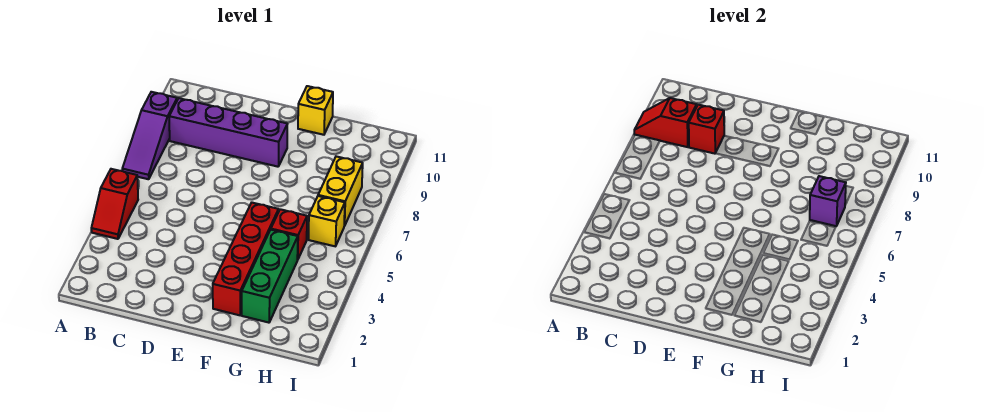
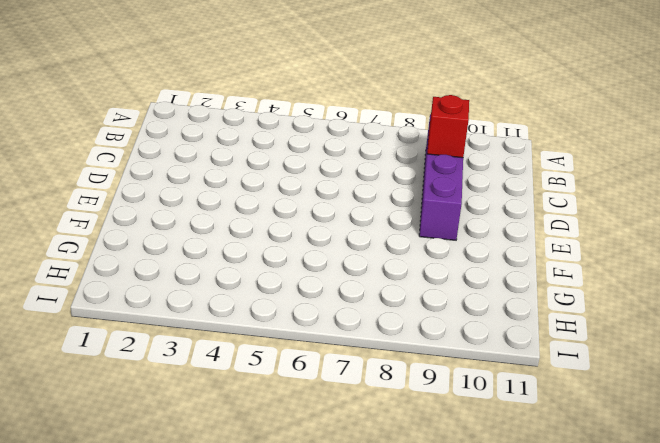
none -> red 1x2 slope [91,169,138,239]
none -> purple 1x3 slope [122,92,177,179]
none -> red 1x4 brick [213,203,279,315]

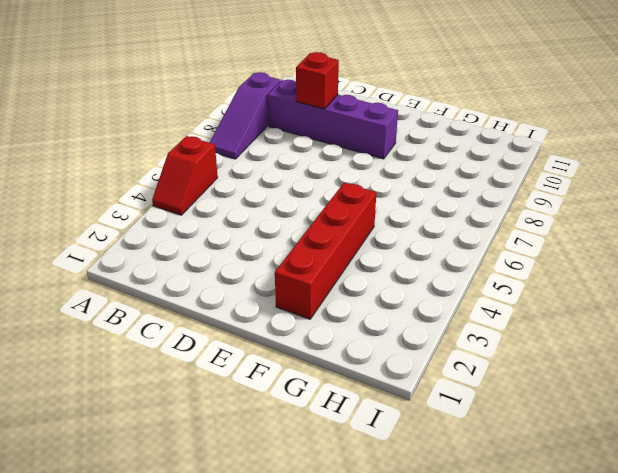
none -> yellow 1x1 brick [298,86,333,135]
none -> green 1x3 brick [242,230,298,323]
none -> red 1x1 brick [271,209,307,260]

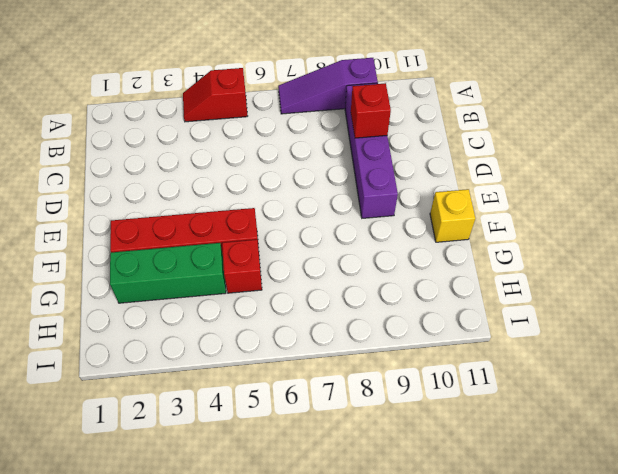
none -> yellow 1x1 brick [308,196,345,246]
none -> yellow 1x2 brick [318,156,363,226]
none -> red 1x2 slope [634,98,697,147]

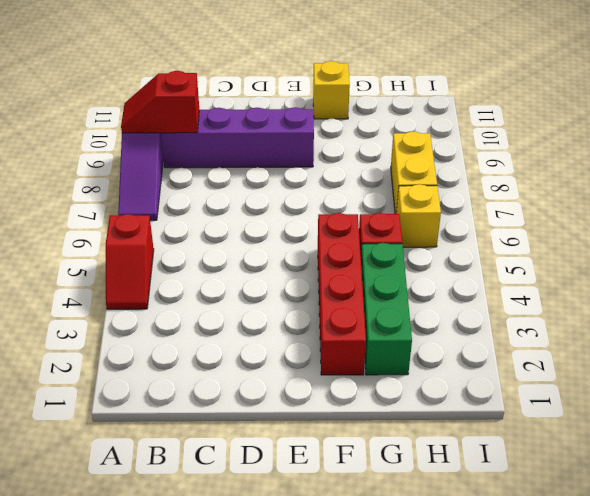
none -> red 1x1 brick [689,105,724,154]
none -> purple 1x1 brick [810,176,846,226]

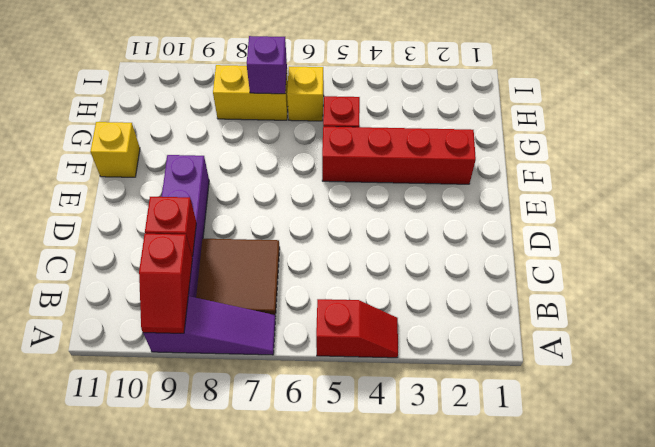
brown 2x2 tile [196,239,280,317] -> none
none -> green 1x3 brick [242,230,298,323]

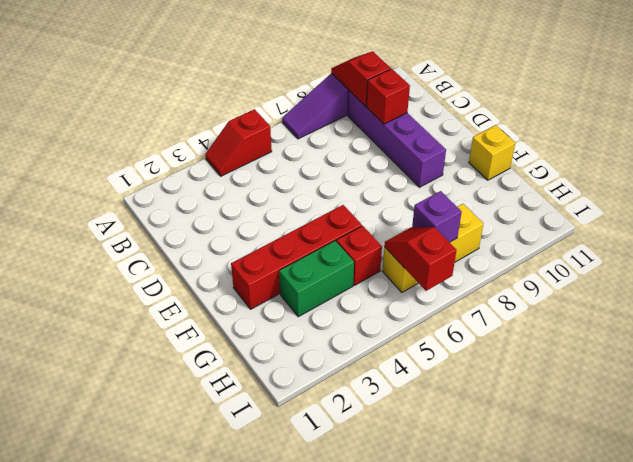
green 1x2 brick [279,241,354,317] -> green 1x3 brick [242,230,298,323]
red 1x2 slope [384,227,457,291] -> none

